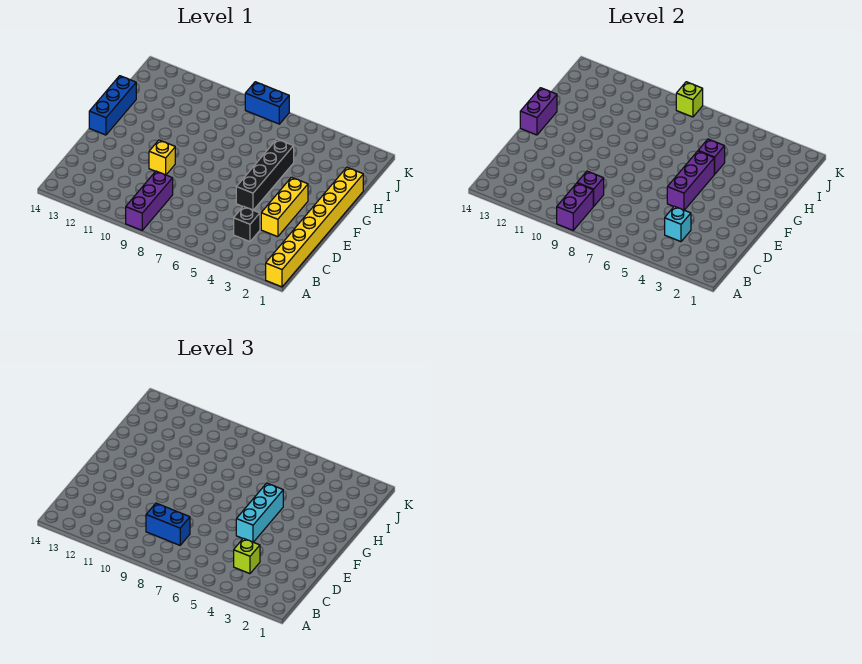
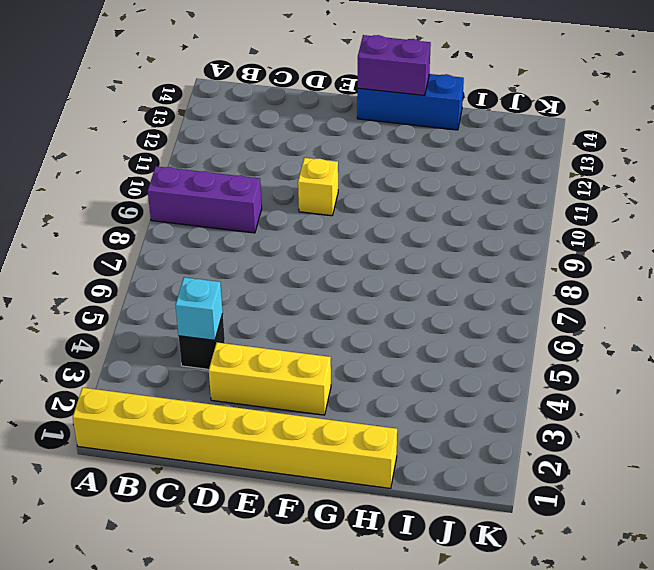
none -> black 1x4 brick [236,139,294,210]
none -> blue 1x2 brick [245,82,289,124]
none -> purple 1x2 brick [557,183,593,231]

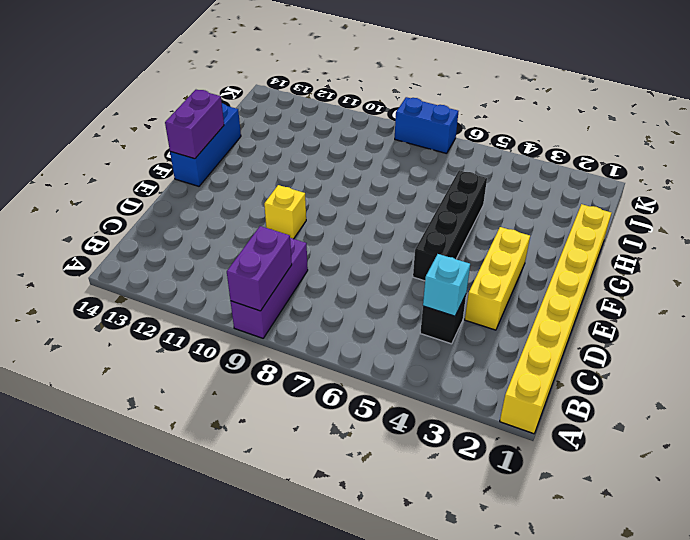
none -> purple 1x1 brick [577,171,604,206]
none -> purple 1x3 brick [667,151,714,210]
none -> purple 1x1 brick [698,139,725,174]

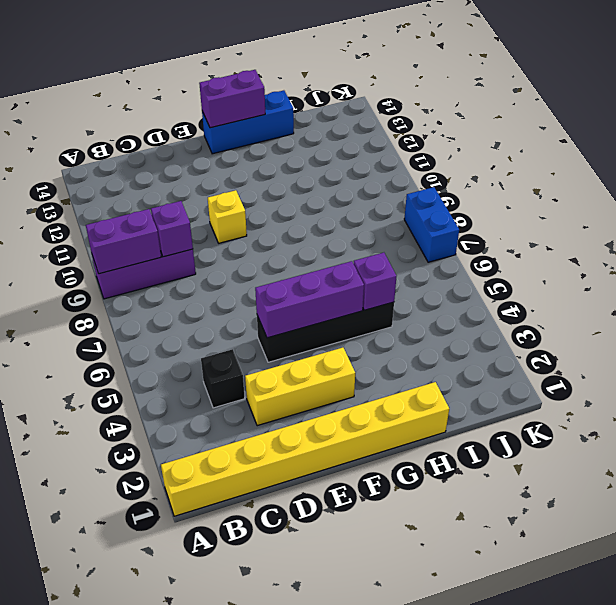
none -> cyan 1x1 brick [665,206,691,242]
none -> lime 1x1 brick [676,82,703,117]
none -> lime 1x1 brick [234,538,260,574]

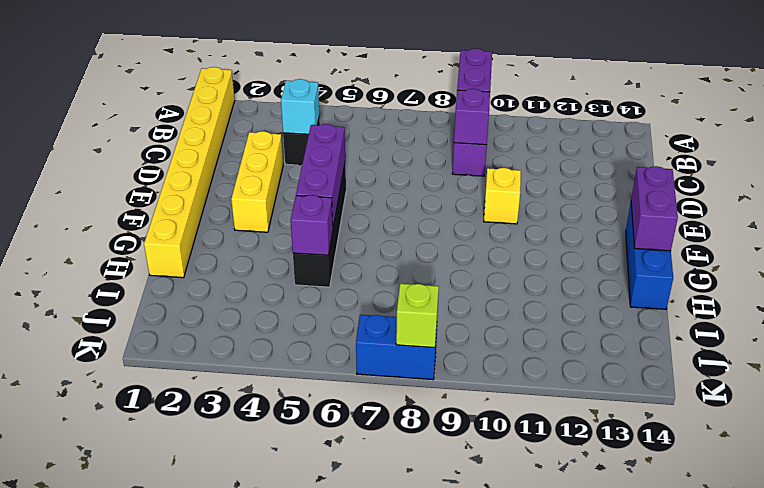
none -> lime 1x1 brick [234,538,260,574]
none -> blue 1x2 brick [146,503,190,545]
none -> cyan 1x3 brick [236,483,283,542]

